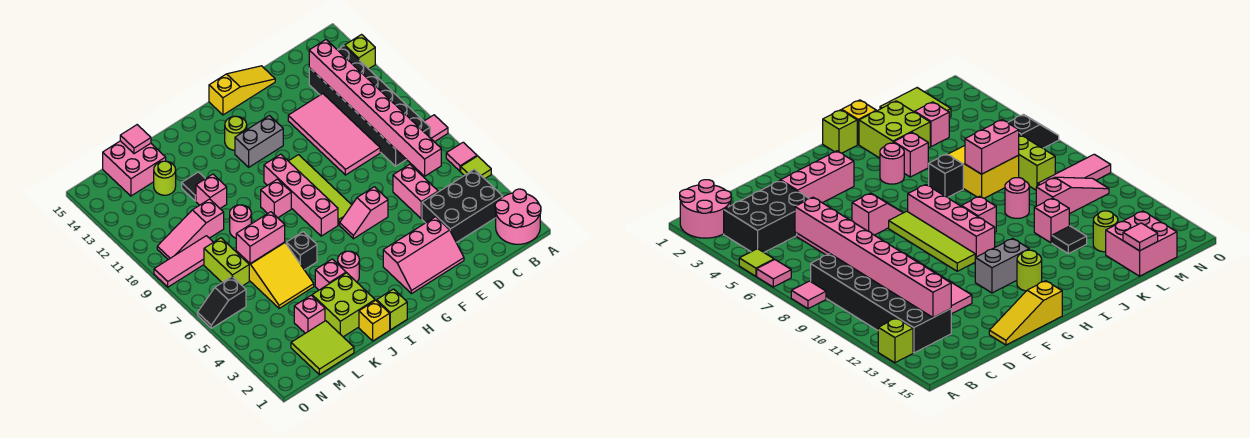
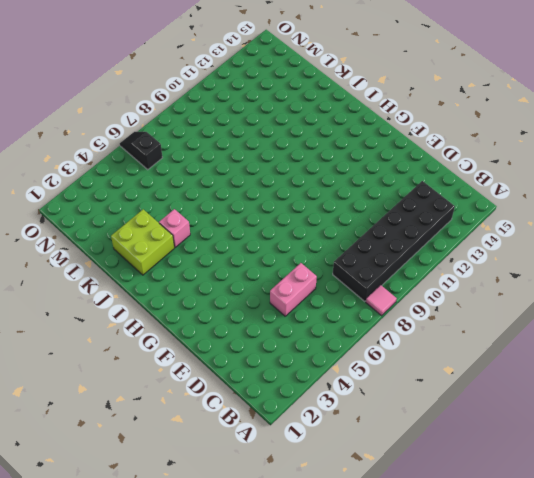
none -> pink 2x2 round brick [495,189,541,244]
none -> lime 1x1 tile [461,156,491,179]
none -> pink 1x1 tile [446,142,477,171]
none -> lime 1x1 brick [345,35,375,69]

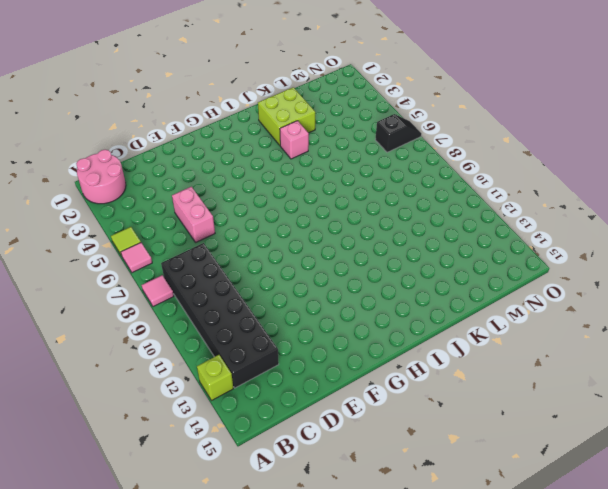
none -> black 2x3 brick [422,169,503,243]
none -> pink 2x4 tile [288,94,380,175]
none -> pink 2x3 slope [383,217,464,294]
none -> yellow 1x3 slope [209,66,275,115]

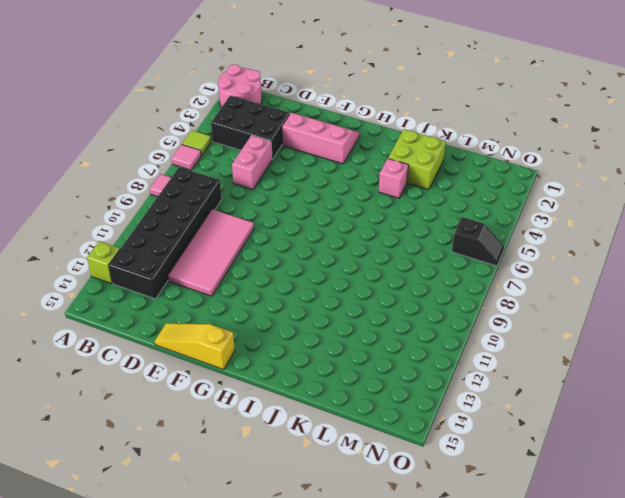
none -> pink 1x2 slope [340,187,388,239]
none -> lime 1x4 tile [289,155,352,225]
none -> grey 1x2 brick [235,116,283,167]
none -> pink 1x4 brick [264,154,338,236]

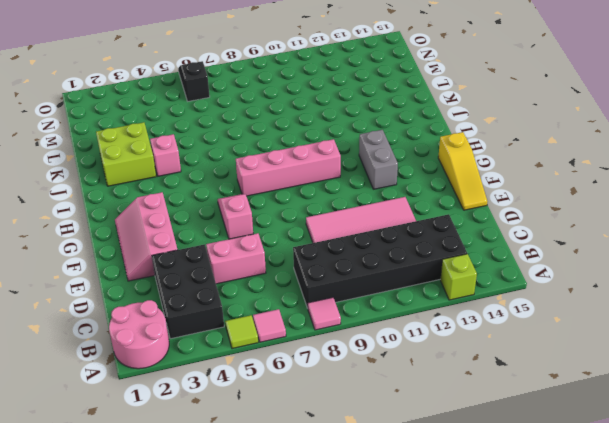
none -> lime 1x4 tile [289,155,352,225]
none -> lime 1x1 round brick [225,116,247,150]
none -> lime 1x1 brick [377,289,407,330]
none -> pink 1x1 round brick [338,251,359,282]

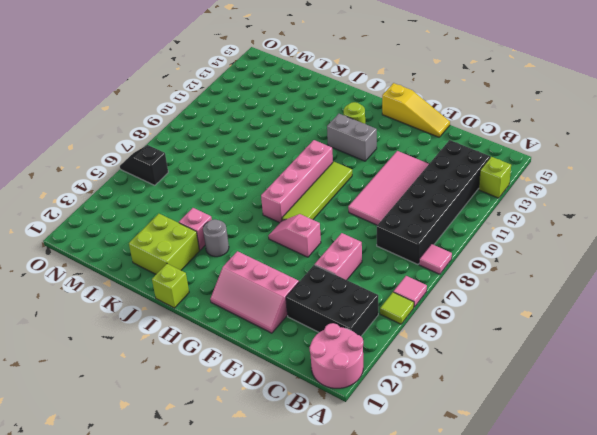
grey 1x1 round brick [203,219,229,257] -> pink 1x1 round brick [338,251,359,282]
none -> pink 1x1 brick [261,179,291,218]
none -> yellow 1x1 brick [359,300,390,341]
none -> black 1x1 brick [286,232,317,270]
none -> yellow 2x3 slope [236,242,314,308]

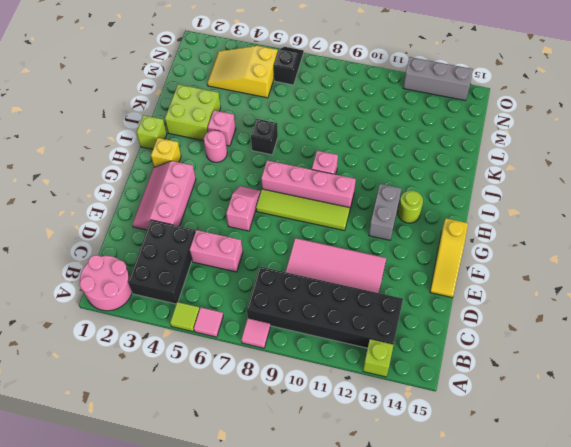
yellow 1x1 brick [151,138,181,168] -> yellow 1x1 brick moved to [359,300,390,341]
yellow 2x3 slope [207,46,278,98] -> yellow 2x3 slope moved to [236,242,314,308]
grey 1x3 brick [403,57,473,100] -> none
none -> pink 1x1 round brick [230,205,251,238]
none -> pink 1x1 brick [196,174,227,208]
none -> black 1x1 tile [182,172,205,201]
none -> lime 2x2 tile [291,321,354,375]

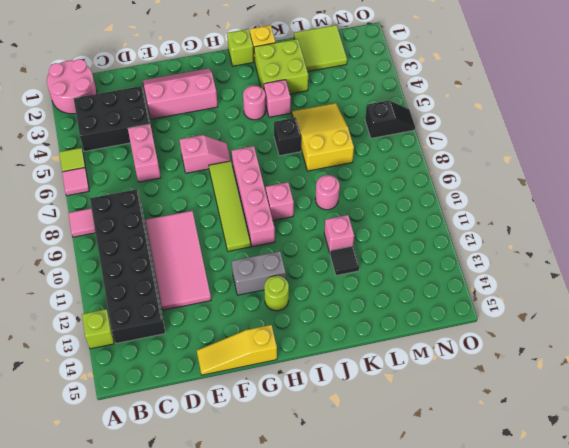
none -> pink 1x1 brick [294,295,325,333]
none -> pink 1x3 slope [157,199,224,260]
none -> lime 1x1 round brick [154,161,176,195]
none -> pink 2x2 brick [103,141,166,196]

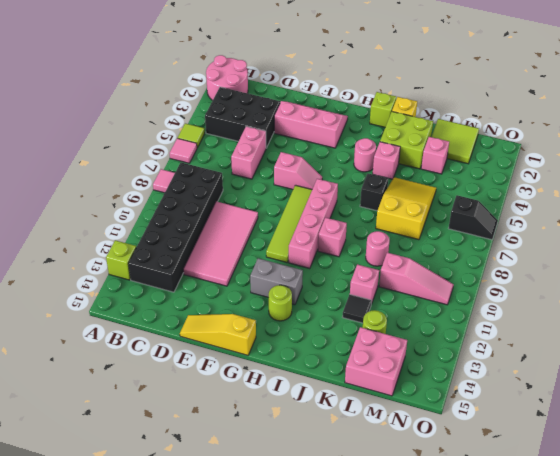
none -> lime 1x2 brick [204,238,249,286]
none -> pink 1x3 tile [154,236,213,287]
none -> pink 1x8 brick [309,40,441,176]
none -> pink 1x2 brick [236,212,285,264]

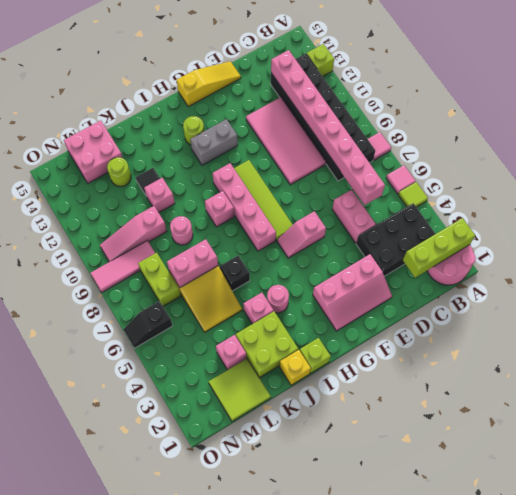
lime 1x3 brick [403,218,475,277] -> none
none -> pink 1x1 tile [120,125,151,154]

